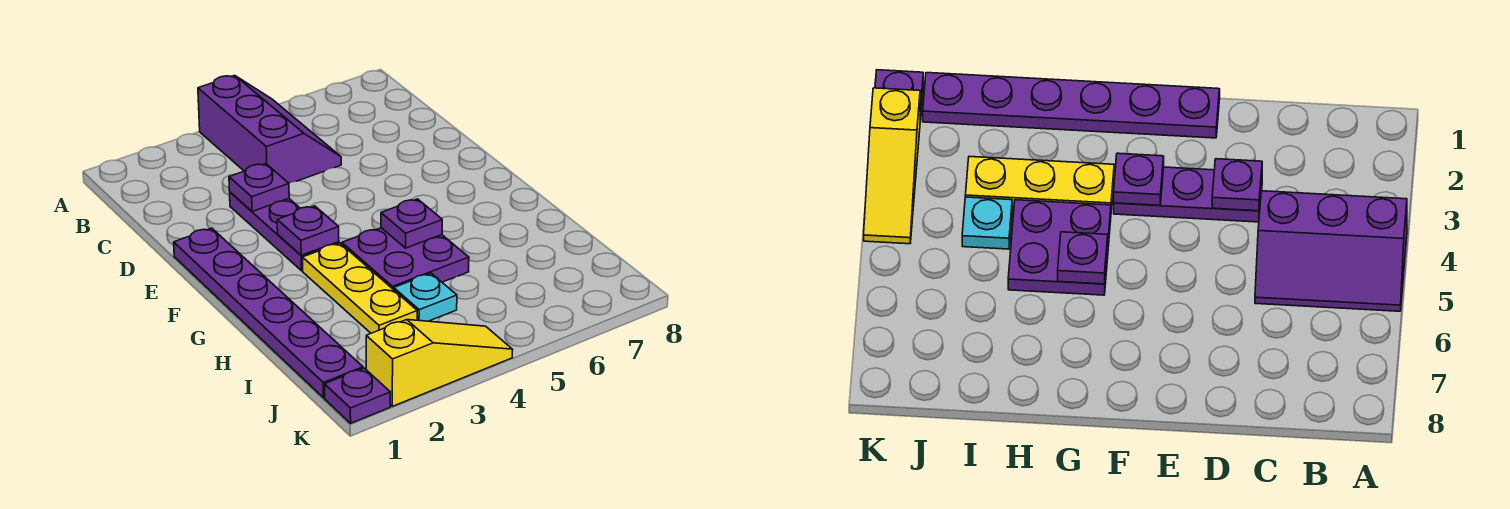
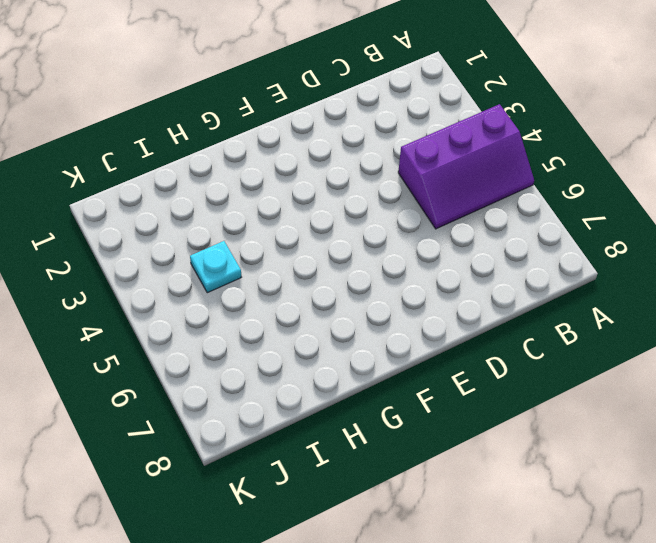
none -> purple 1x3 plate [230,192,339,271]
none -> purple 1x6 plate [174,228,363,398]

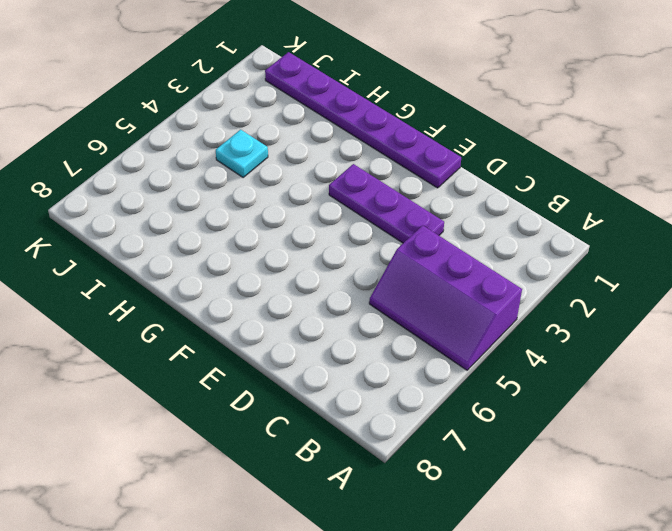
none -> yellow 1x3 plate [302,243,417,333]
none -> purple 2x2 plate [342,228,469,290]

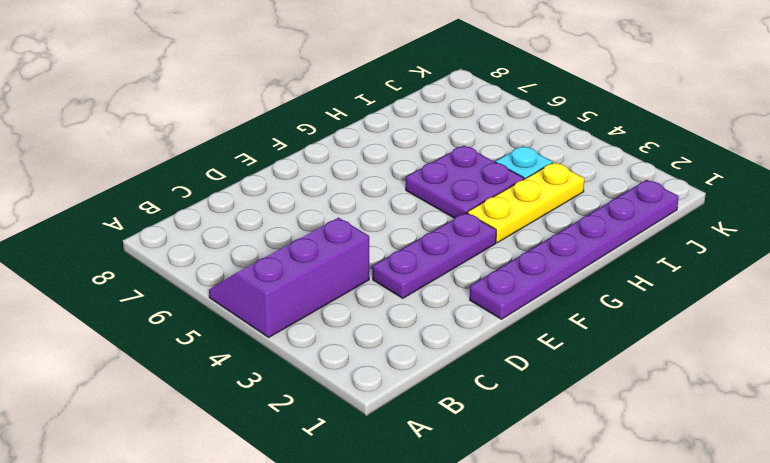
none -> purple 1x1 plate [325,368,390,423]
none -> yellow 1x3 slope [366,320,513,406]

